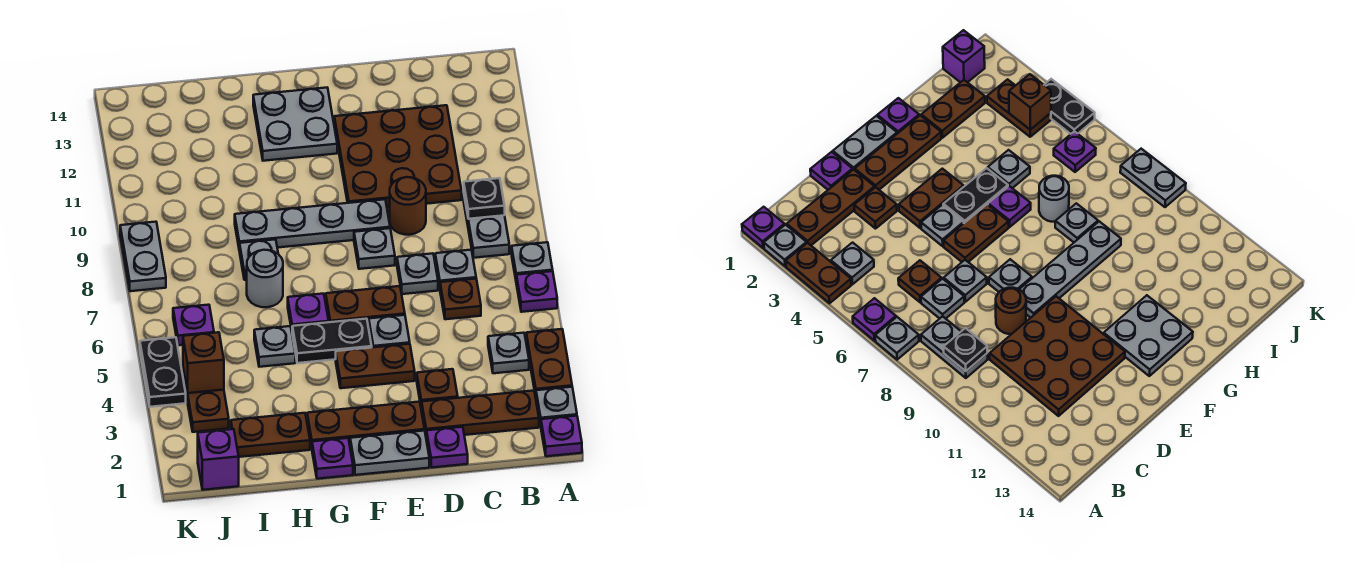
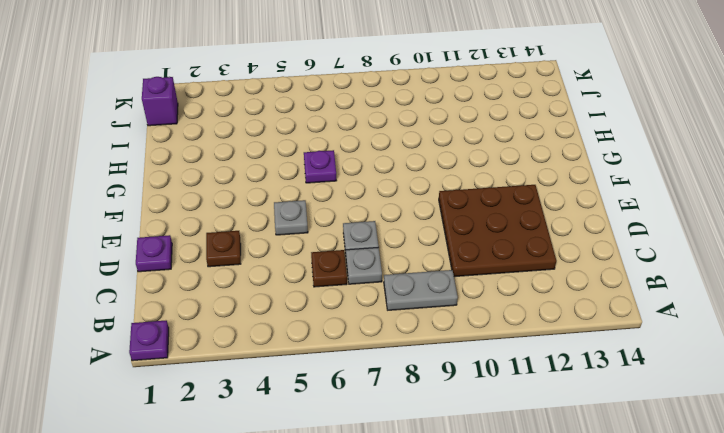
none -> grey 1x1 plate [536,387,577,426]
none -> brown 1x2 plate [526,329,572,397]
none -> purple 1x1 plate [516,271,557,312]
none -> grey 1x1 plate [512,242,553,279]

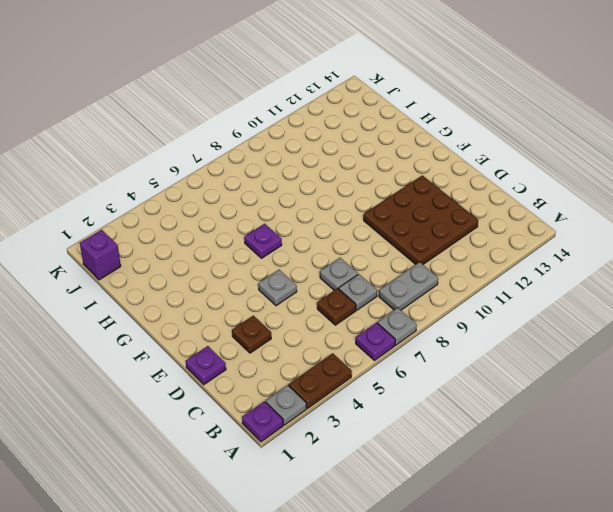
none -> brown 1x3 plate [421,391,539,438]
none -> grey 1x1 plate [488,333,529,373]
none -> brown 1x1 round brick [390,177,426,235]
none -> grey 1x2 plate [350,431,429,475]

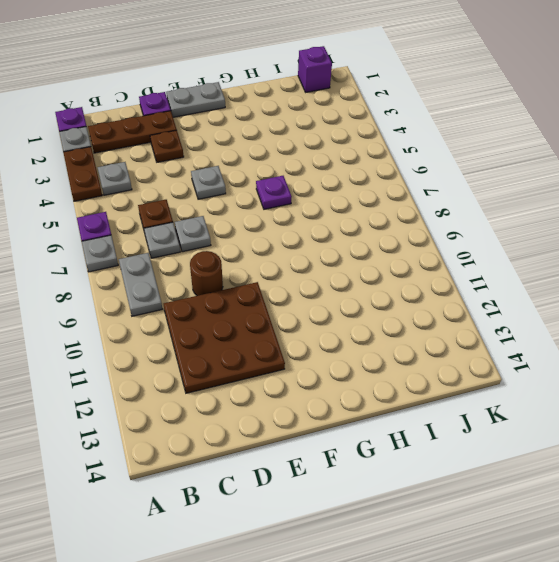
none -> brown 1x3 plate [307,402,424,448]
none -> brown 1x2 plate [336,344,415,388]
none -> brown 1x2 plate [326,286,405,326]
none -> grey 1x1 plate [354,228,395,269]

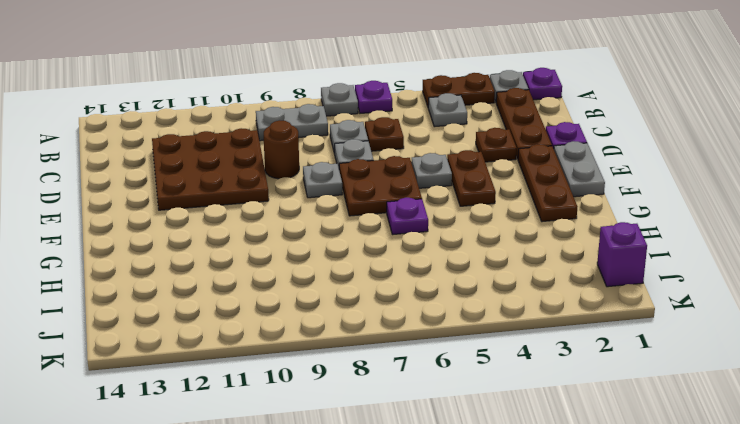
brown 2x2 plate [339,156,422,216] -> brown 1x2 plate [326,286,405,326]
none -> grey 1x4 plate [235,199,390,251]
none -> black 1x2 plate [292,319,372,363]
none -> grey 2x2 plate [253,88,337,161]
none -> purple 1x1 plate [312,438,353,479]

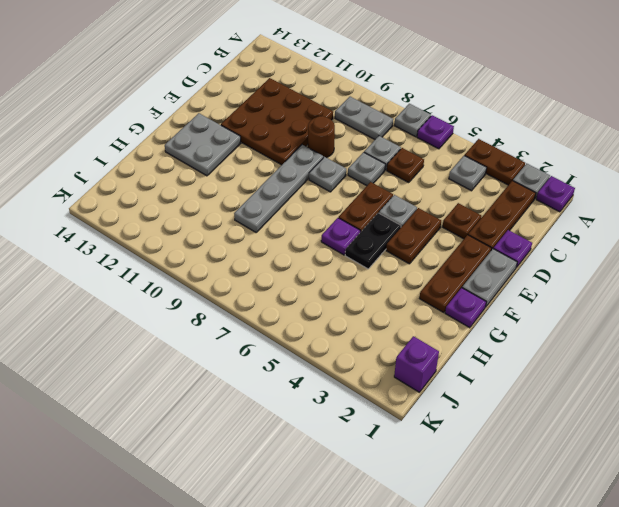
none -> brown 1x2 plate [231,413,310,457]
none -> grey 1x1 plate [254,326,295,367]
none -> grey 1x1 round brick [247,250,283,307]
none -> grey 1x1 plate [240,239,278,280]

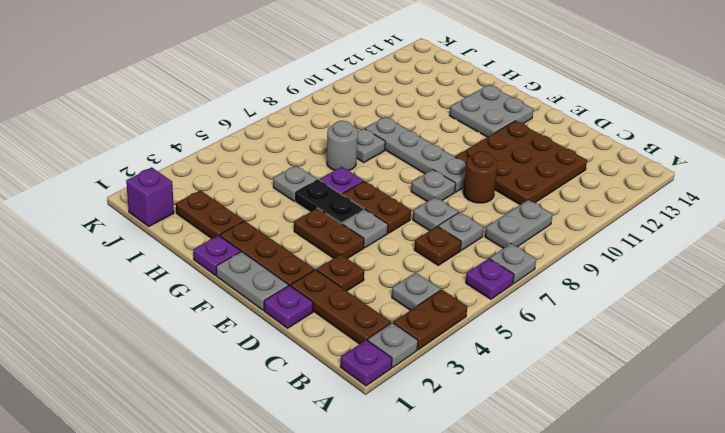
none -> brown 1x2 plate [183,369,229,432]
none -> purple 1x1 plate [173,305,214,345]
none -> black 1x2 plate [140,337,186,407]
none -> grey 1x2 plate [120,222,166,291]

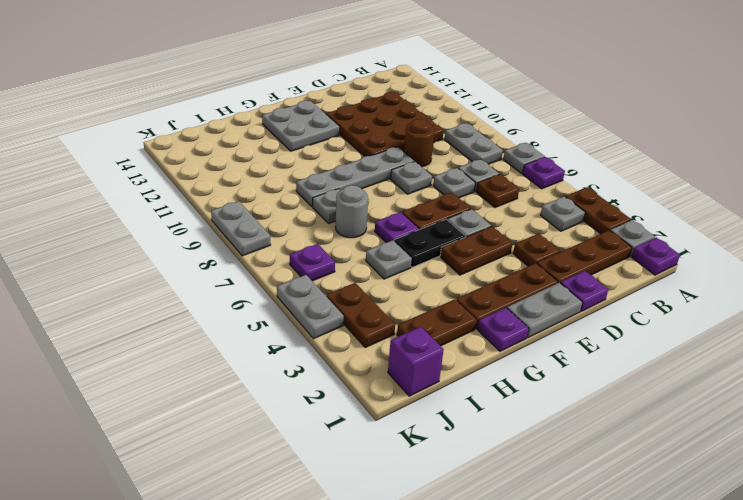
grey 1x2 plate [277,275,344,339] -> black 1x2 plate [140,337,186,407]
none -> black 1x1 plate [464,178,505,219]
none -> brown 1x1 brick [183,332,224,393]

